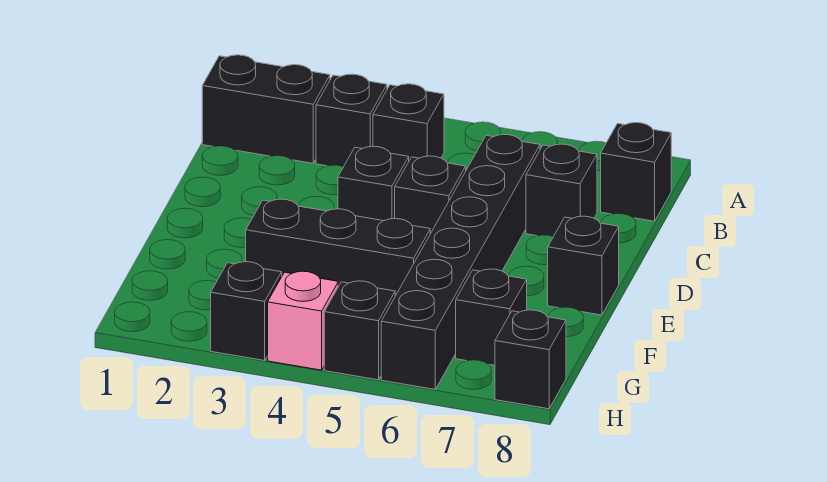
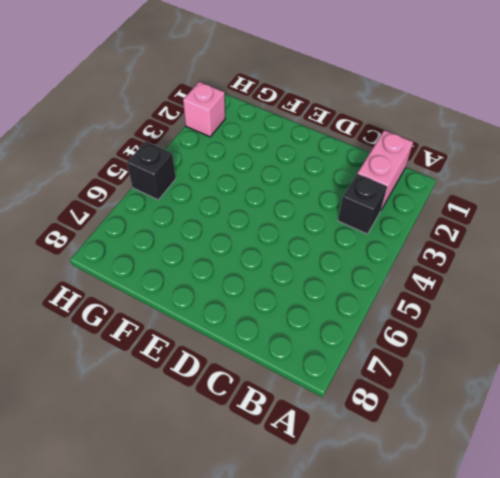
pink 1x2 brick [357,130,413,210] -> black 1x2 brick [202,55,330,163]
pink 1x1 brick [183,82,225,137] -> pink 1x1 brick moved to [268,271,338,370]
none -> black 1x1 brick [373,84,444,160]
none -> black 1x1 brick [601,123,671,221]
none -> black 1x6 brick [381,134,540,389]

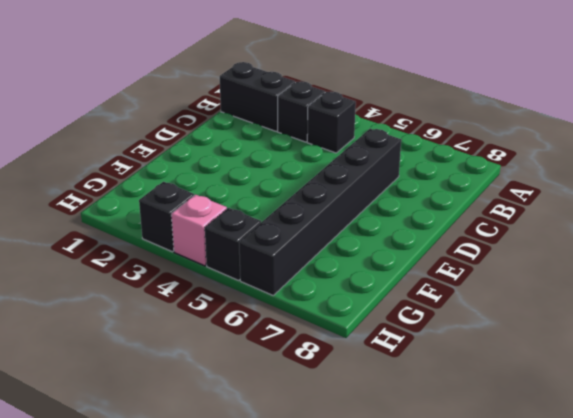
none -> black 1x1 brick [601,123,671,221]
none -> black 1x1 brick [526,144,597,237]
none -> black 1x1 brick [338,146,409,221]

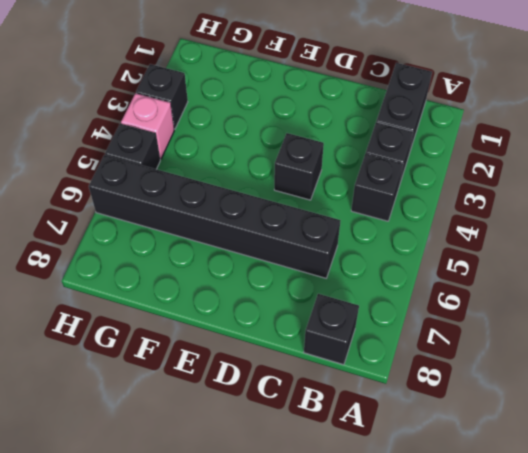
none -> black 1x1 brick [526,144,597,237]
none -> black 1x1 brick [395,156,466,234]
none -> black 1x1 brick [548,216,619,315]

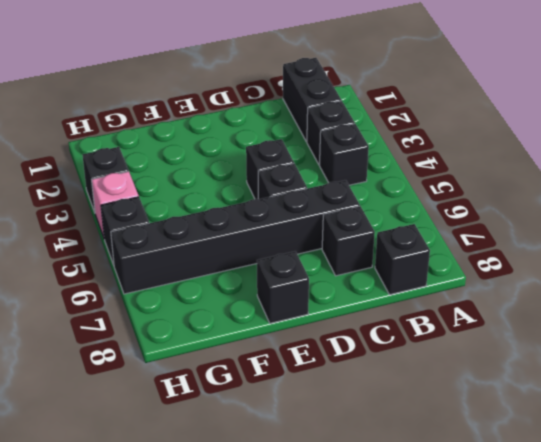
none -> black 1x3 brick [246,199,430,296]
none -> black 1x1 brick [456,269,527,365]
none -> black 1x1 brick [495,310,566,409]

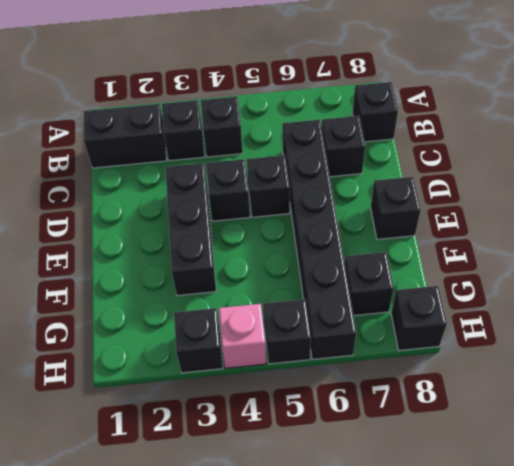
black 1x3 brick [165,163,216,296] -> black 1x3 brick turned to [246,199,430,296]

